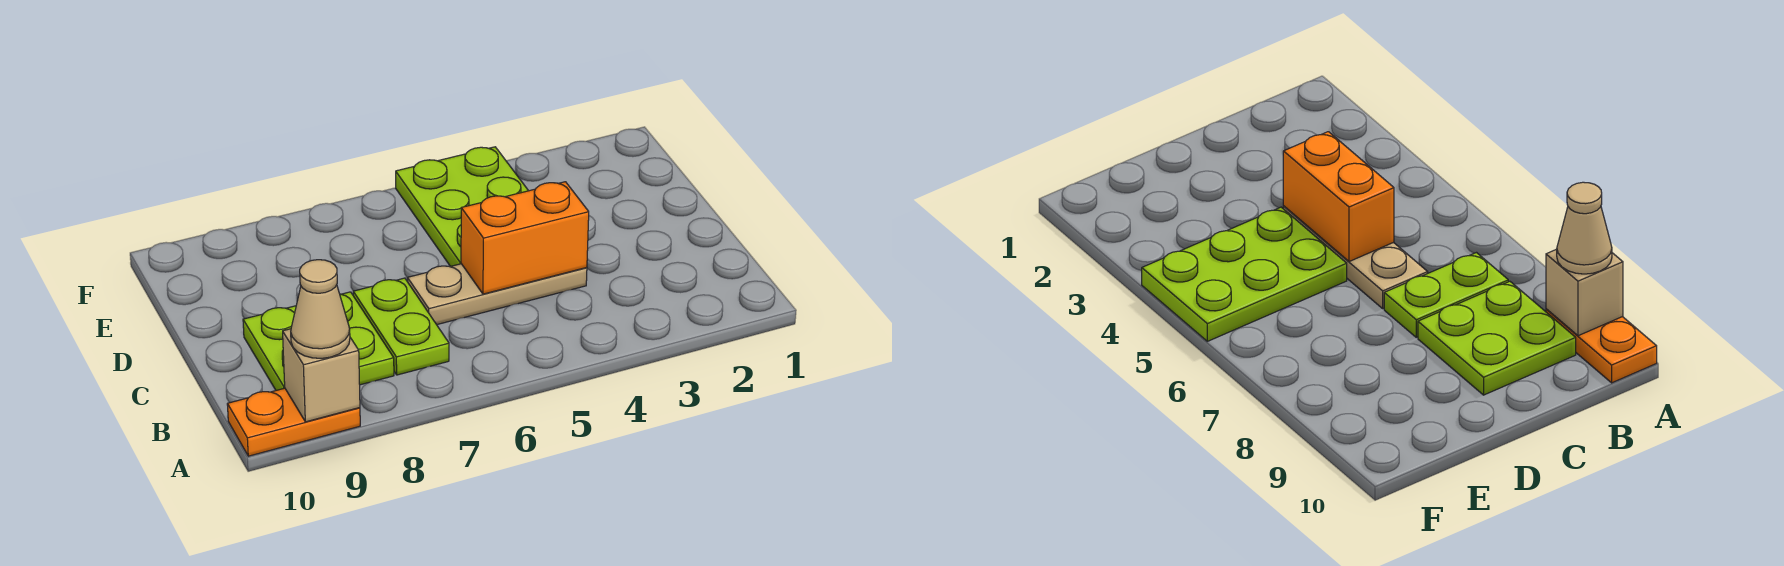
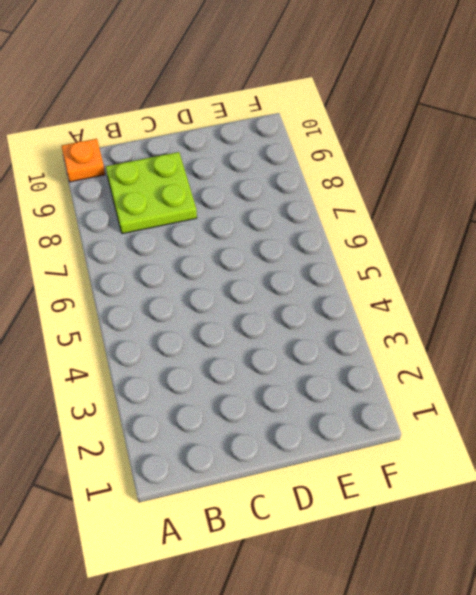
orange 1x1 plate [62,139,105,182] -> orange 1x2 plate [227,388,360,456]
none -> lime 1x2 plate [353,278,449,375]
none -> tan 1x3 plate [407,264,587,325]

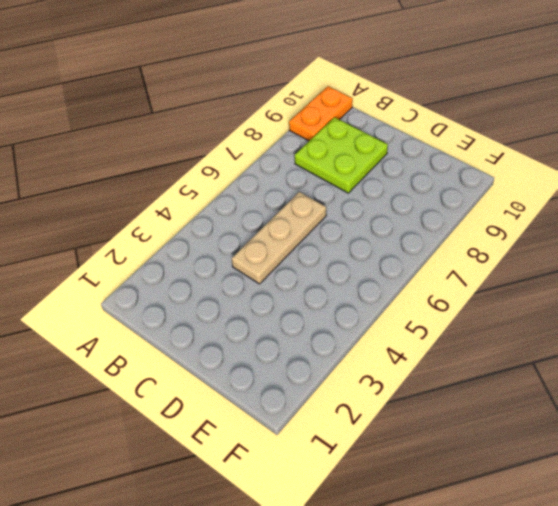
none -> lime 1x2 plate [353,278,449,375]
none -> lime 2x3 plate [396,147,528,266]

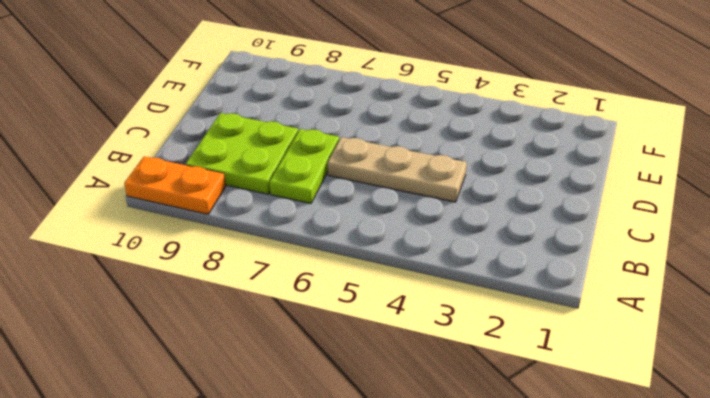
none -> lime 2x3 plate [396,147,528,266]
none -> tan 1x1 brick [283,329,360,422]

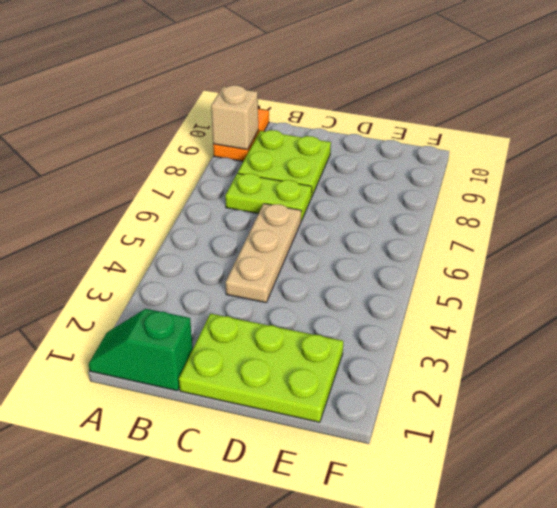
green 1x2 slope [88,309,193,391] -> none
lime 2x3 plate [179,314,343,422] -> lime 2x3 plate moved to [396,147,528,266]
none -> orange 1x2 brick [461,182,589,294]
none -> tan 1x1 cone [291,260,350,358]

